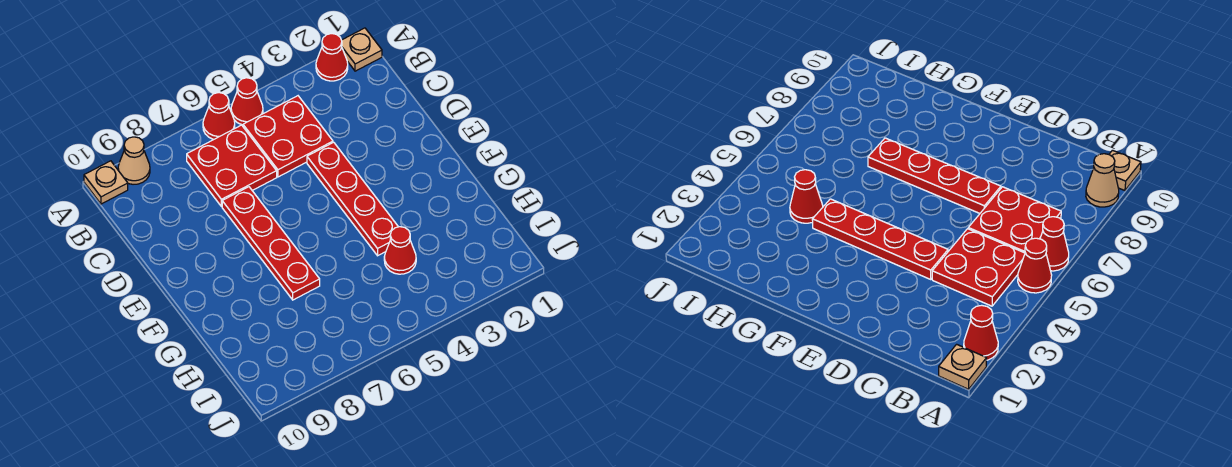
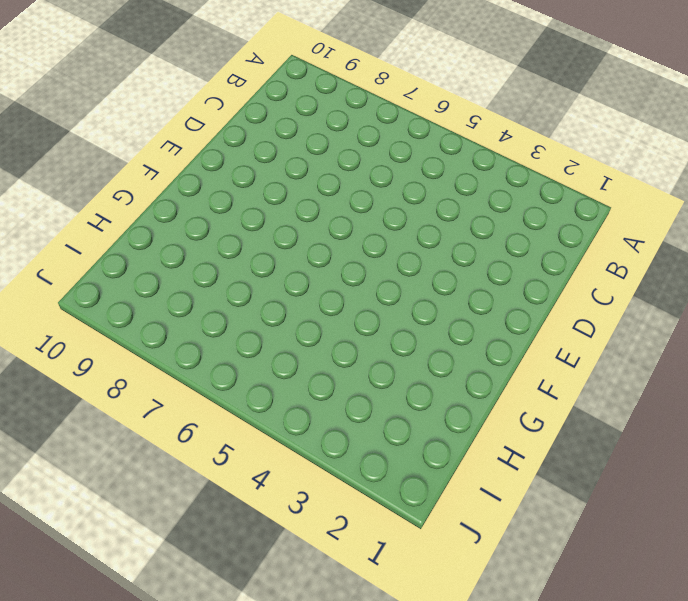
none -> tan 1x1 plate [342,28,382,71]
none -> red 1x1 cone [316,34,348,81]

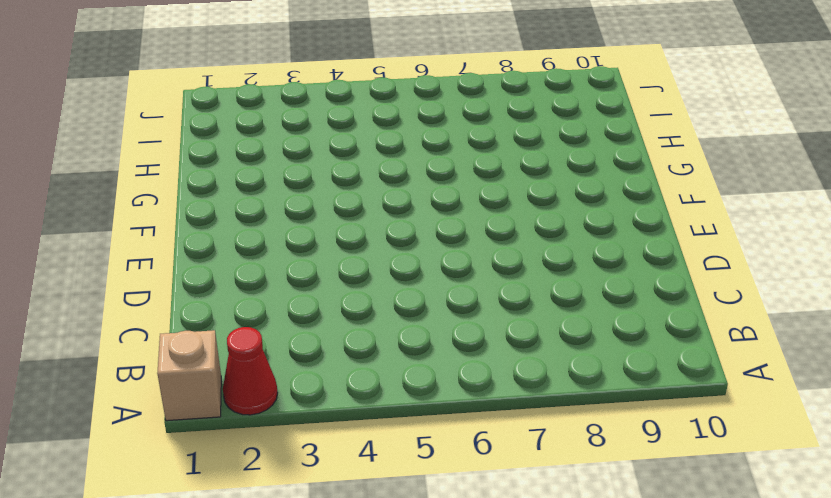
tan 1x1 brick [157,330,221,421] -> tan 1x1 plate [342,28,382,71]
none -> red 1x1 cone [231,78,263,125]
none -> red 1x1 cone [203,93,235,139]

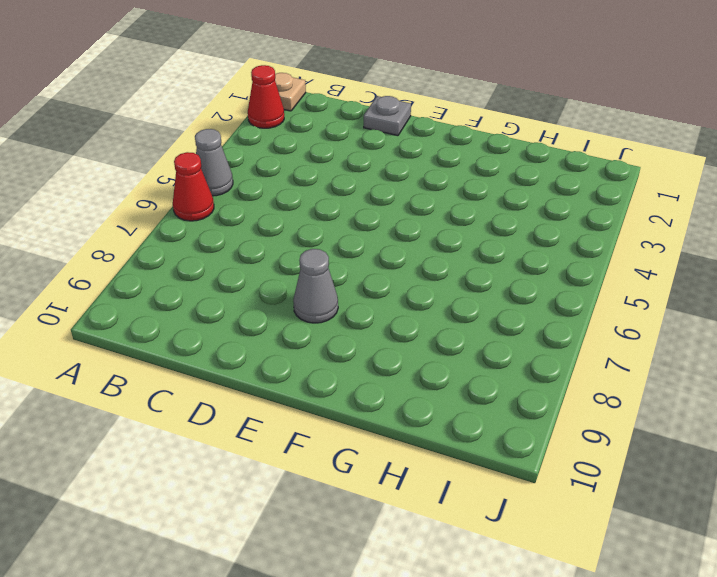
grey 1x1 cone [195,129,233,196] -> red 1x1 cone [231,78,263,125]
grey 1x1 plate [364,96,411,136] -> none
grey 1x1 cone [293,249,338,323] -> none
none -> tan 1x1 cone [118,137,150,184]
none -> tan 1x1 plate [84,161,128,204]

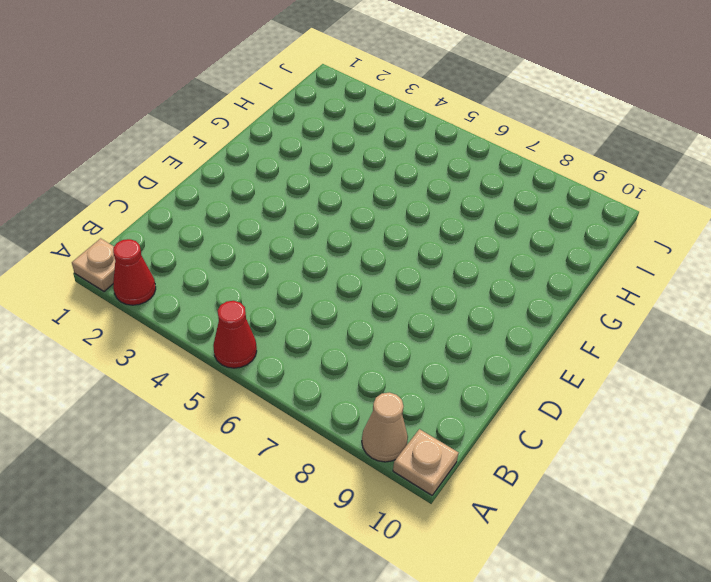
none -> red 1x1 cone [203,93,235,139]
none -> red 2x2 plate [243,96,333,177]

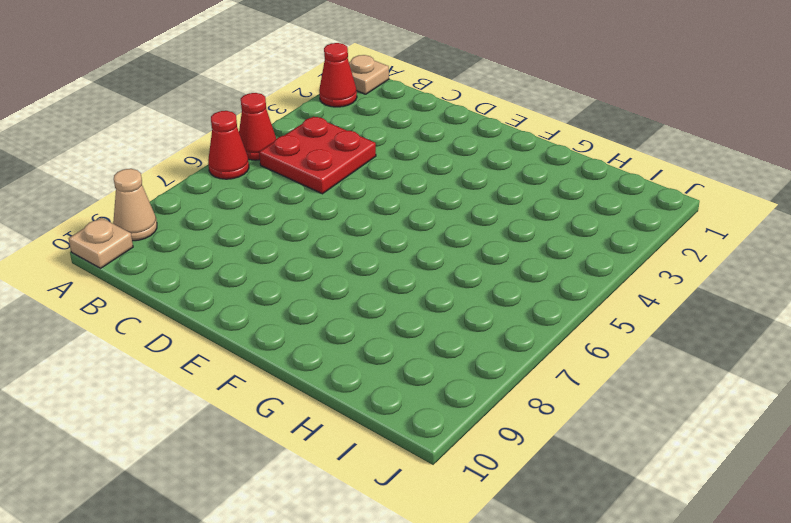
none -> red 2x2 plate [187,125,277,207]
none -> red 1x4 plate [307,142,398,256]

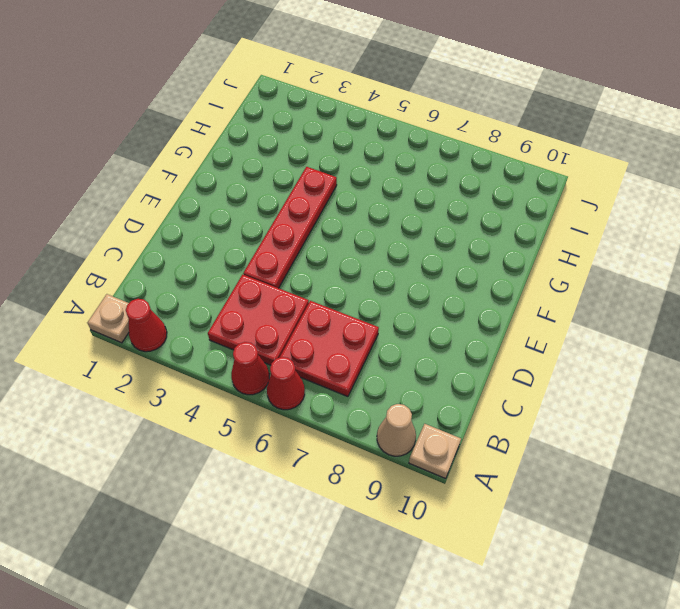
none -> red 1x4 plate [222,187,320,300]
none -> red 1x1 cone [384,227,416,274]

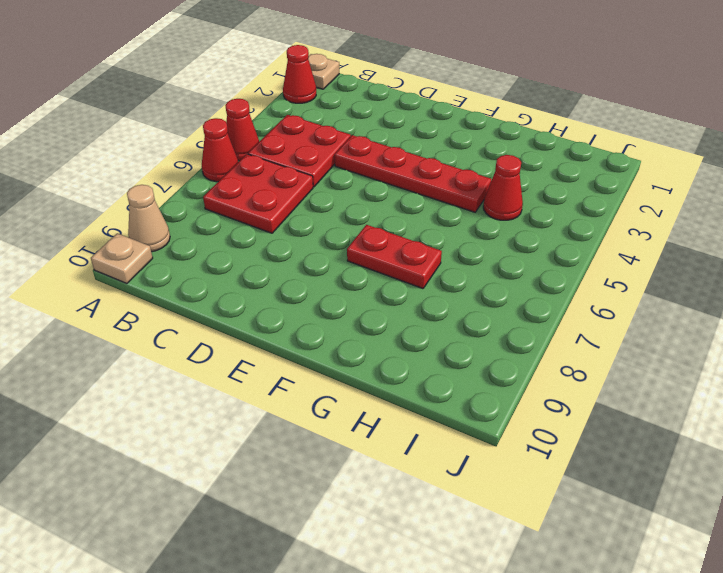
red 1x2 plate [347,225,442,289] -> red 1x4 plate [222,187,320,300]

